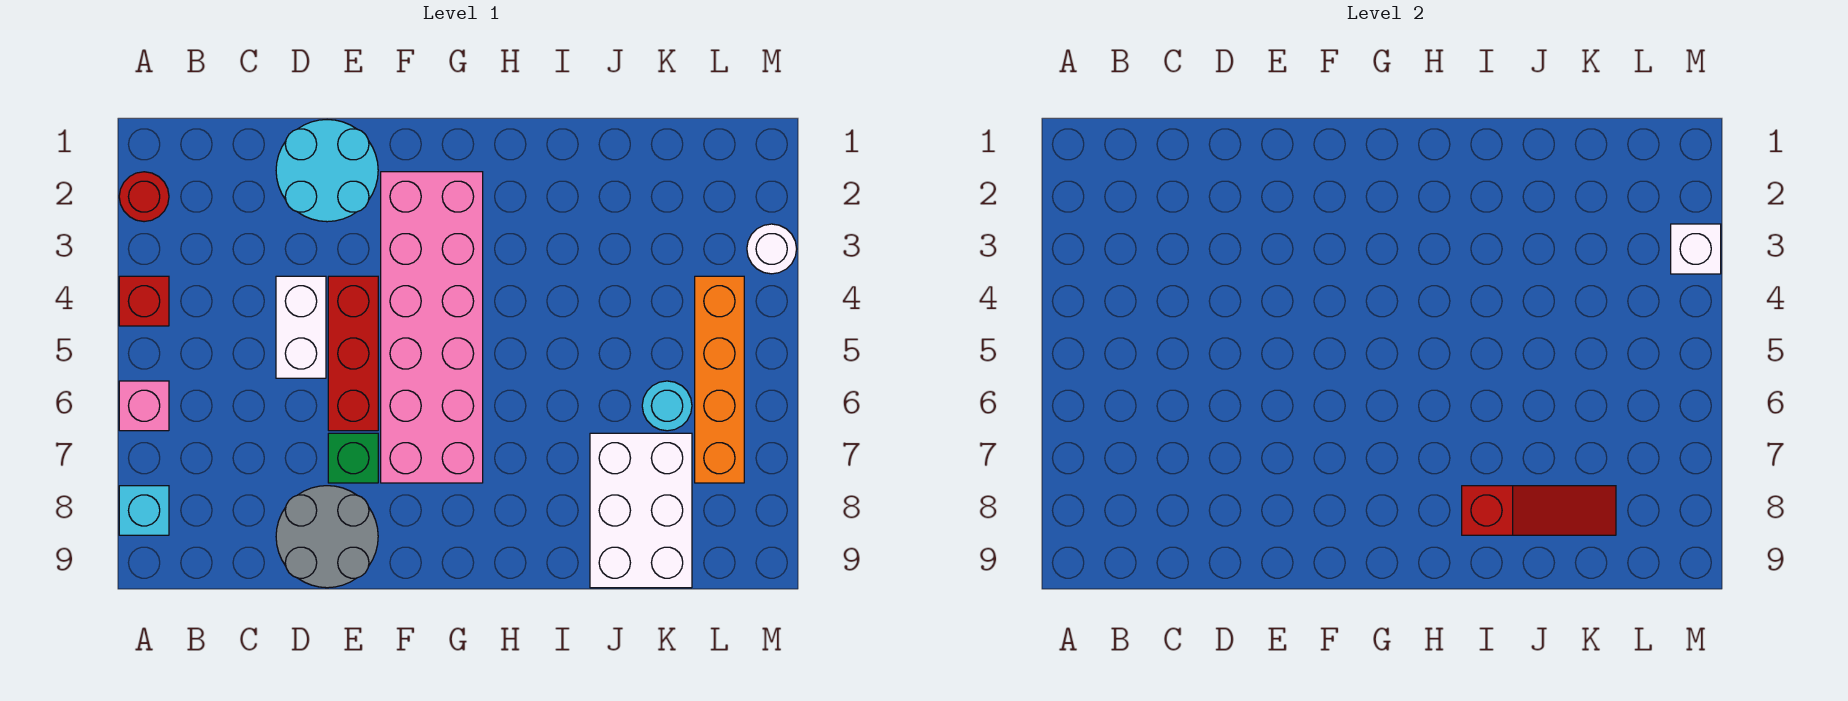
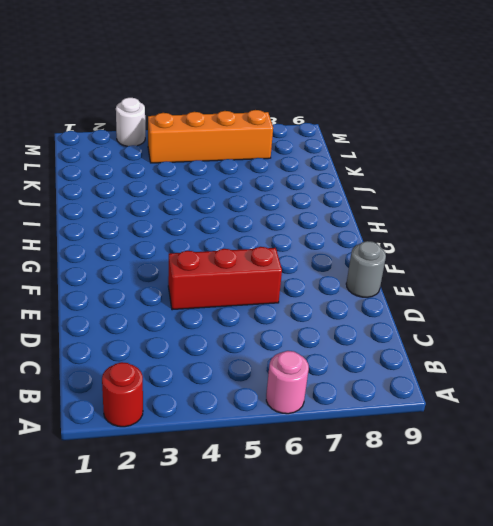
pink 1x1 round brick [266,351,309,414] -> pink 1x1 brick [119,381,169,431]
grey 1x1 round brick [346,241,386,297] -> grey 2x2 round brick [276,486,378,588]
none -> red 1x1 brick [119,276,169,326]
none -> cyan 1x1 brick [119,486,169,535]
none -> cyan 2x2 round brick [276,120,378,222]

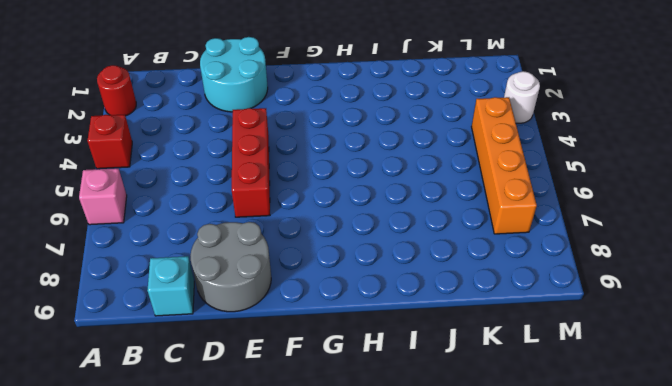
cyan 1x1 brick [147,256,194,316] -> cyan 1x1 brick moved to [119,486,169,535]
none -> white 1x2 brick [276,276,326,378]
none -> green 1x1 brick [328,433,378,483]
none -> pink 2x6 brick [381,172,483,483]

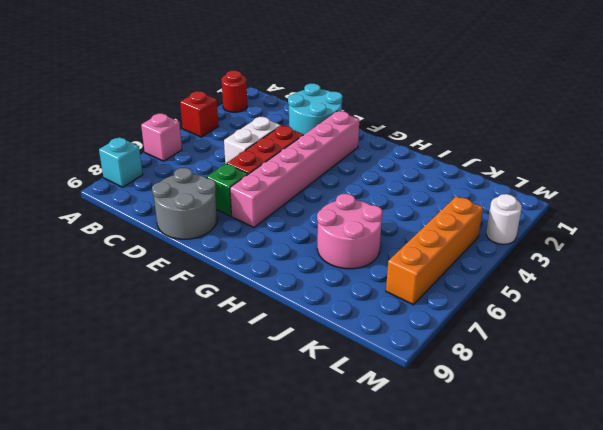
pink 1x6 brick [230,111,359,227] -> pink 2x6 brick [381,172,483,483]
pink 2x2 round brick [317,194,383,269] -> white 2x3 brick [590,433,692,588]
none -> cyan 1x1 round brick [642,381,692,431]
none -> red 1x3 slope [1462,486,1616,535]
none -> white 1x1 brick [1671,224,1721,274]

